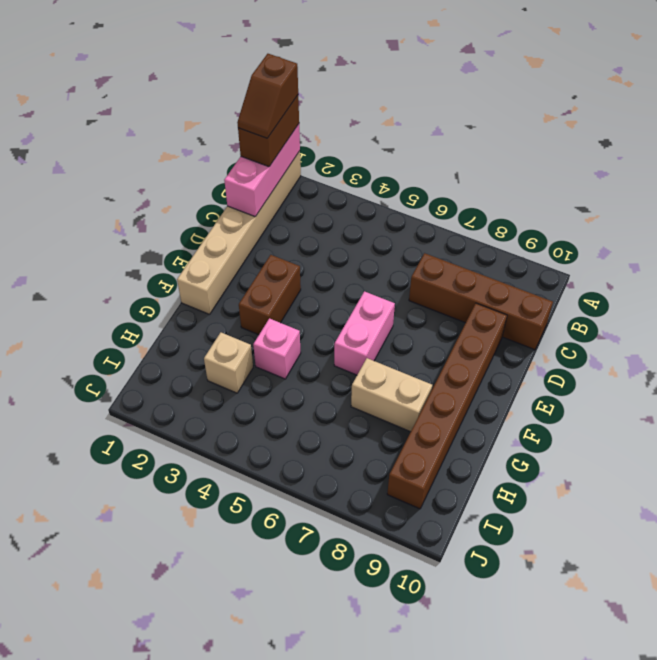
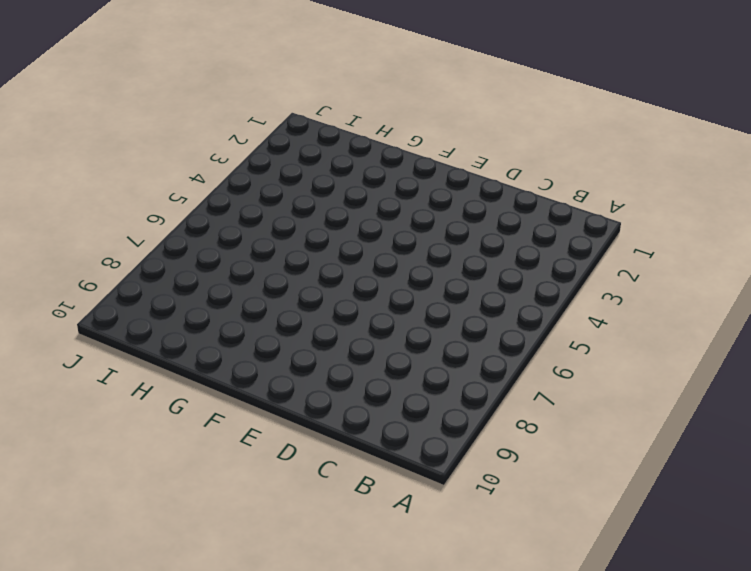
none -> tan 1x6 brick [177,151,301,314]
none -> brown 1x4 brick [409,253,553,350]

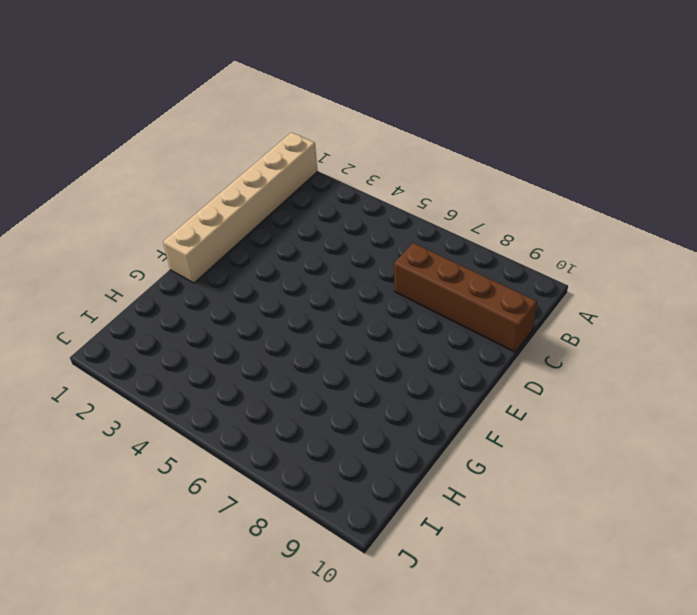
none -> brown 1x6 brick [387,303,507,509]
none -> brown 1x2 brick [239,255,301,335]

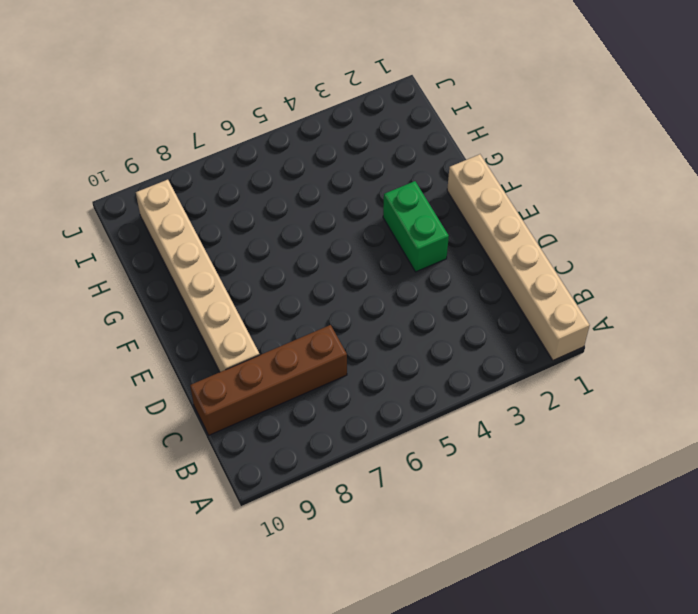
tan 1x6 brick [136,180,260,372] -> brown 1x6 brick [387,303,507,509]
green 1x2 brick [383,181,449,272] -> brown 1x2 brick [239,255,301,335]
none -> pink 1x2 brick [334,291,395,375]
none -> pink 1x1 brick [253,318,301,379]

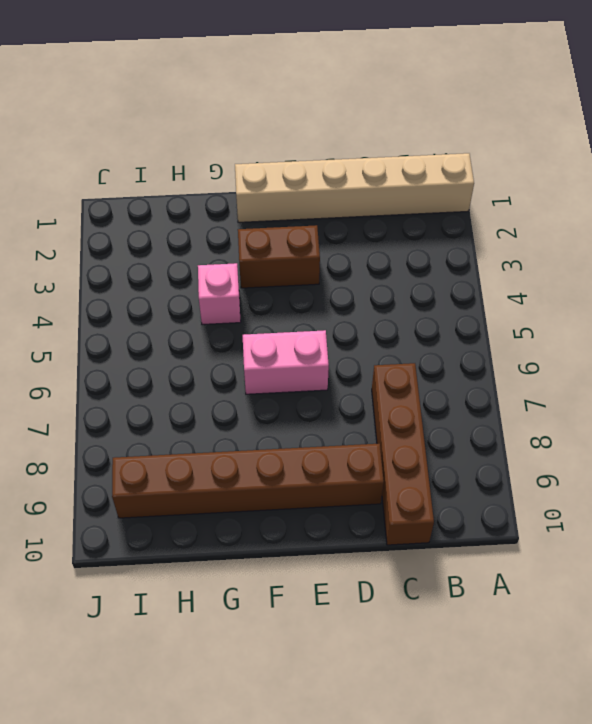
none -> tan 1x2 brick [351,358,432,432]
none -> tan 1x1 brick [204,333,253,393]

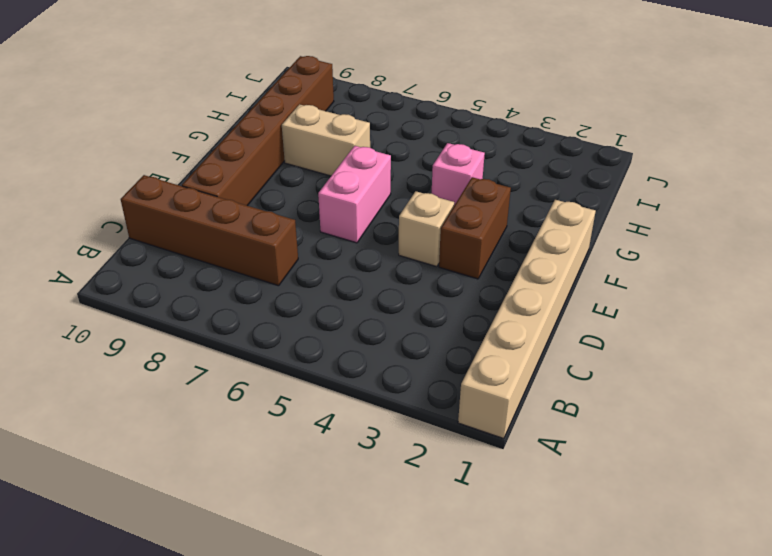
tan 1x1 brick [399,191,454,267] -> tan 1x1 brick moved to [204,333,253,393]
none -> pink 1x3 brick [224,124,300,217]
none -> brown 1x2 brick [238,95,299,167]

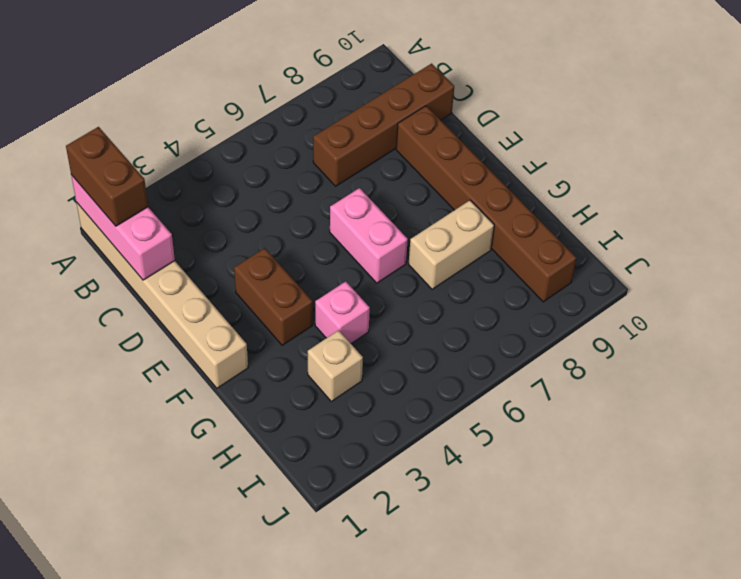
none -> brown 1x2 slope [237,54,298,138]

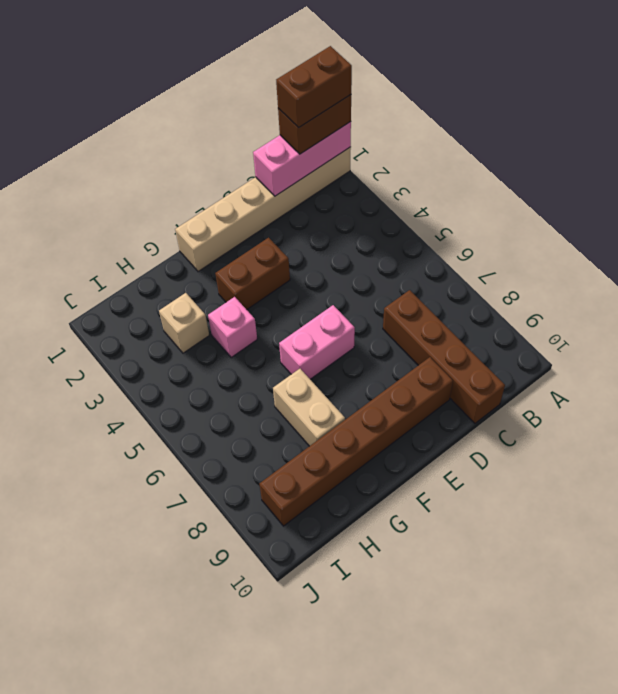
brown 1x2 brick [276,46,352,128] -> brown 1x2 slope [237,54,298,138]

